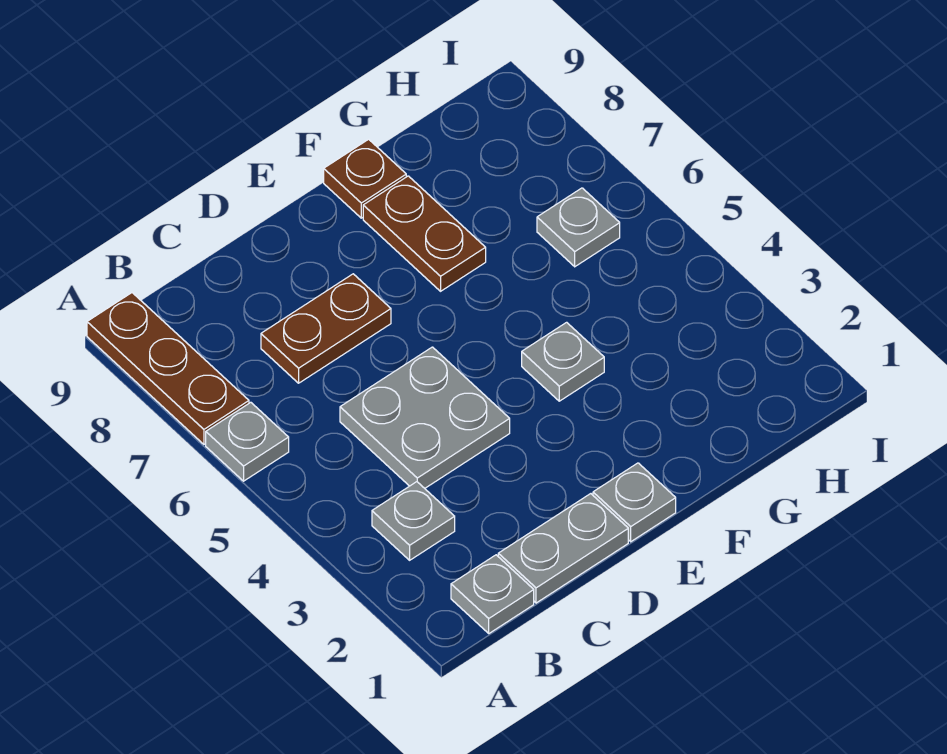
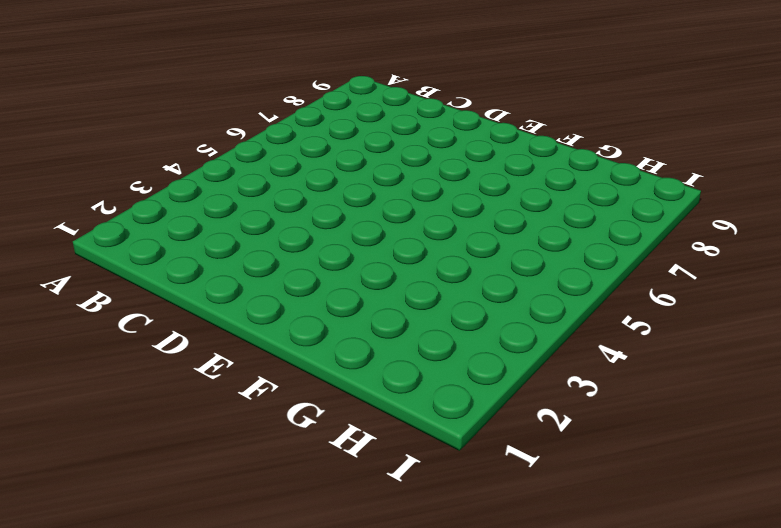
none -> grey 1x1 plate [206,402,289,481]
none -> brown 1x3 plate [87,293,249,444]
none -> grey 1x1 plate [451,555,534,633]

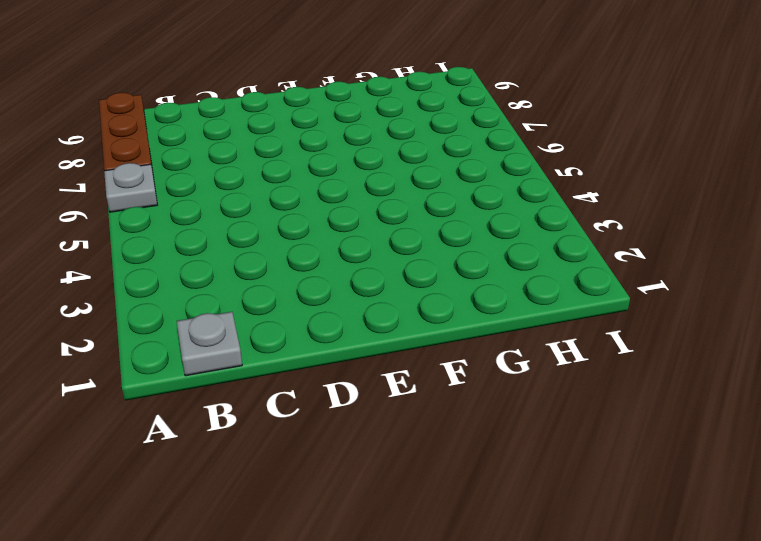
none -> grey 1x1 plate [372,482,455,560]
none -> grey 1x2 plate [498,494,628,603]
none -> grey 2x2 plate [340,347,510,488]

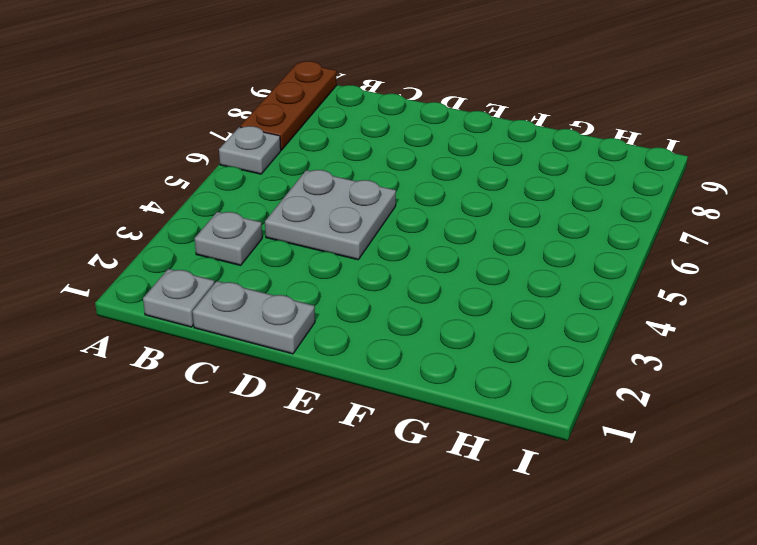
none -> brown 1x2 plate [261,274,391,383]
none -> grey 1x1 plate [593,463,676,542]
none -> grey 1x1 plate [522,322,604,401]

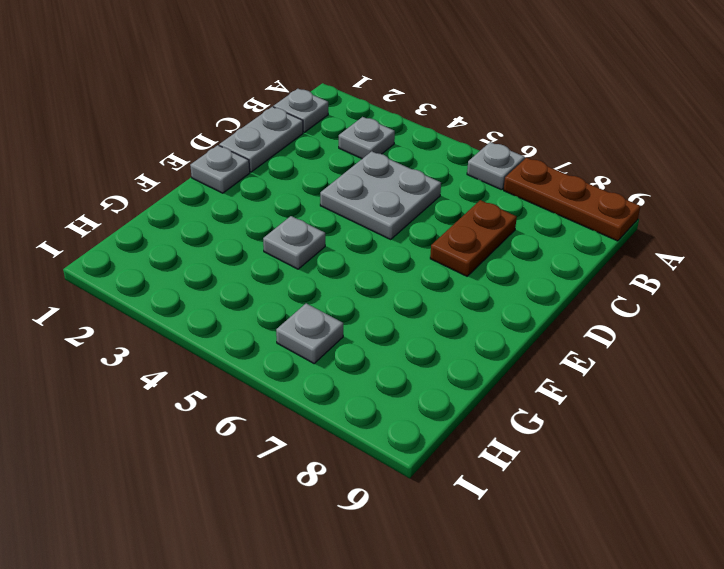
none -> brown 1x2 plate [363,176,486,291]
none -> brown 1x1 plate [324,139,406,218]

